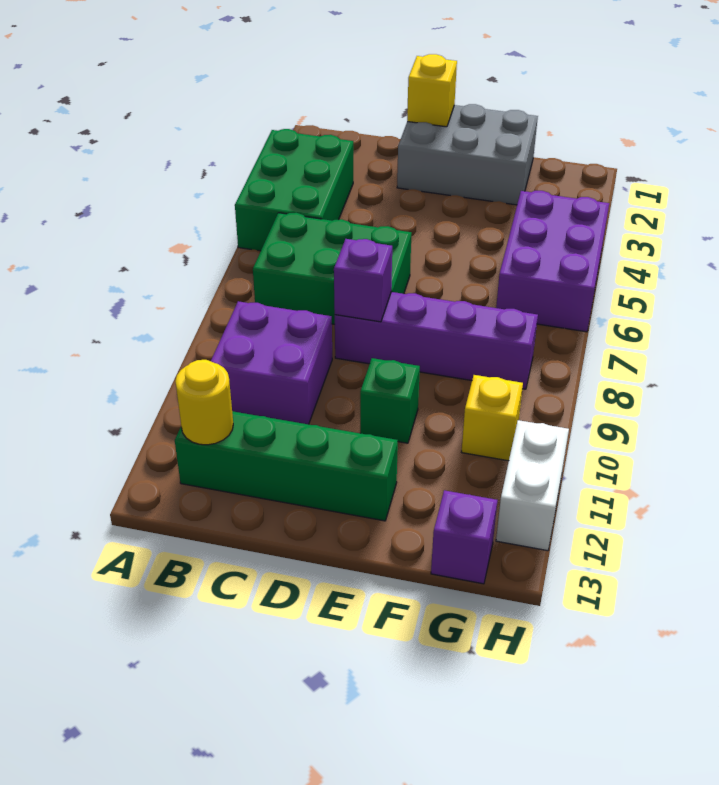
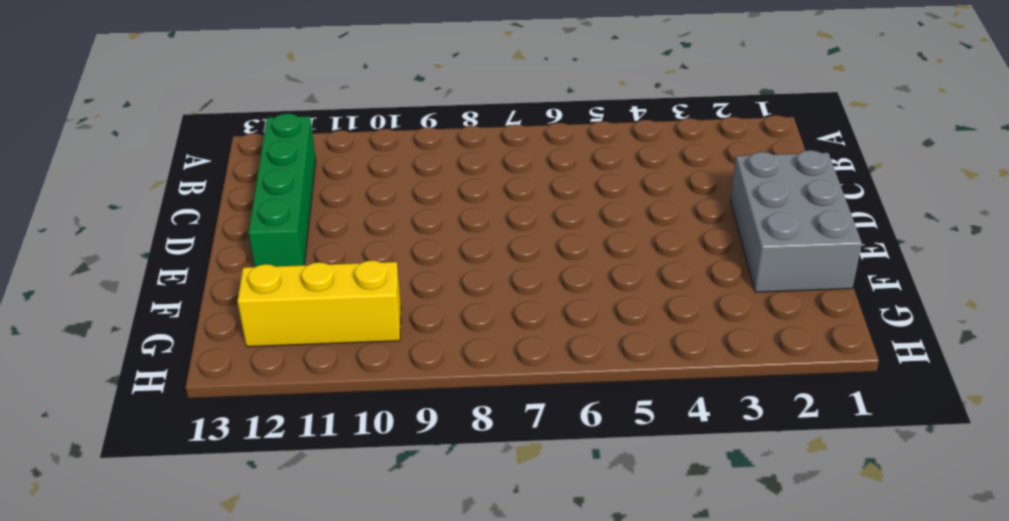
yellow 1x3 brick [237,260,401,347] -> yellow 1x1 brick [462,375,523,461]
none -> green 2x3 brick [235,129,353,251]
none -> green 2x3 brick [253,213,411,324]
none -> purple 2x2 brick [211,301,332,424]

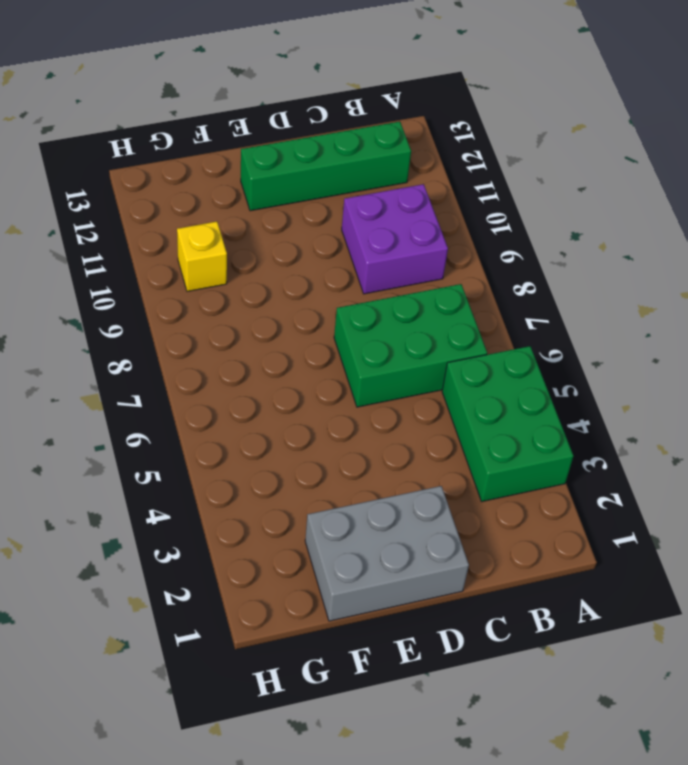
none -> purple 1x4 brick [335,292,538,389]
none -> green 1x1 brick [360,358,420,443]
none -> purple 2x3 brick [496,191,609,332]

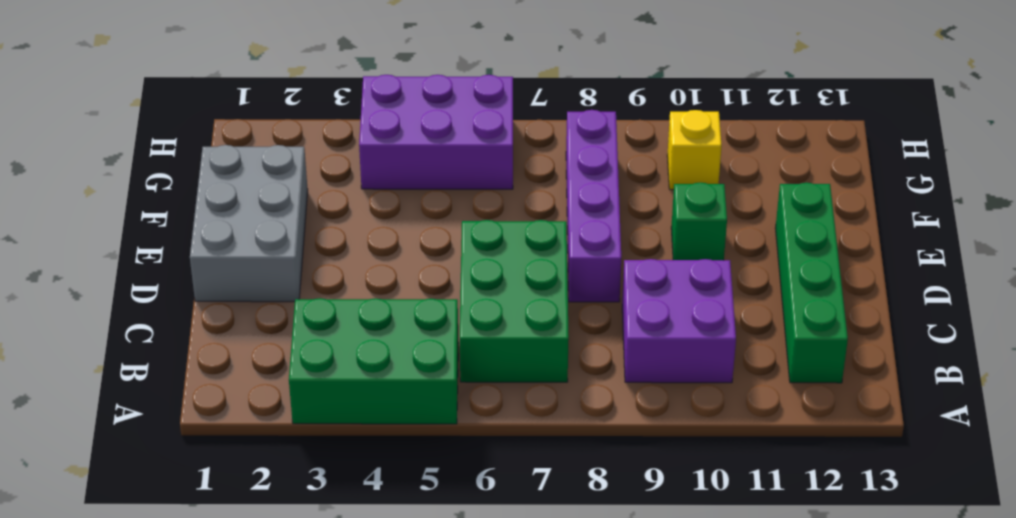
none -> purple 1x1 brick [431,490,497,584]
none -> white 1x2 brick [496,420,569,551]
none -> yellow 1x1 round brick [175,360,233,445]

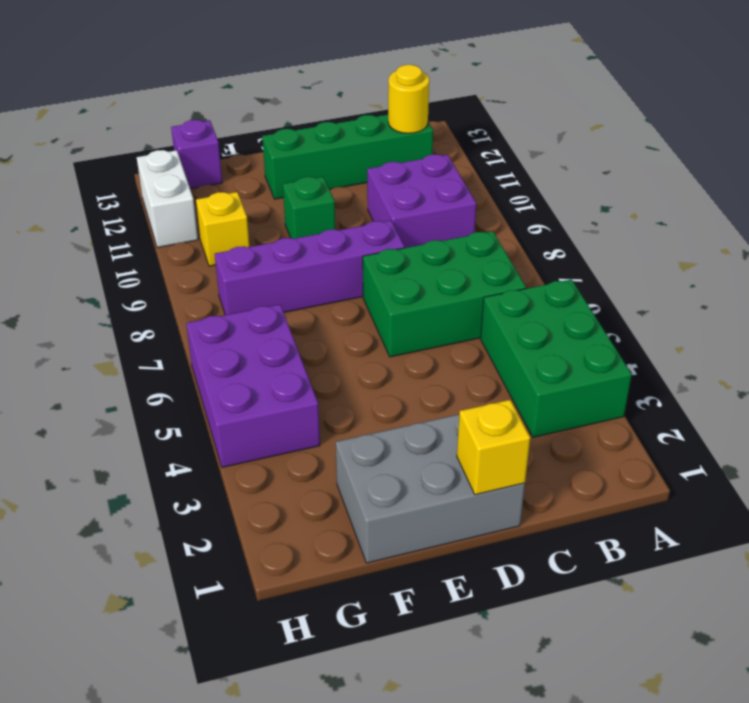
none -> purple 1x1 brick [334,239,392,322]

